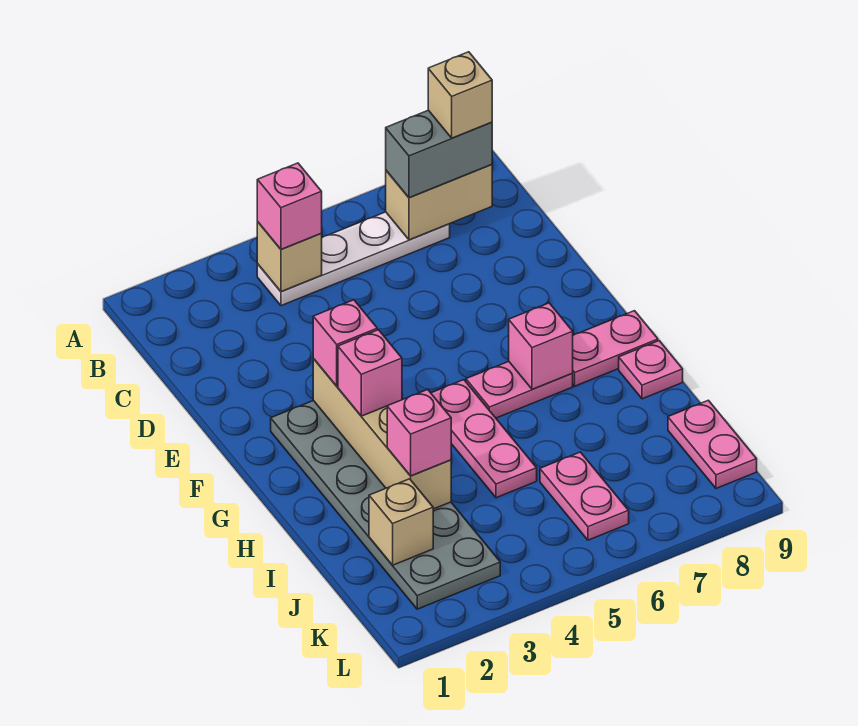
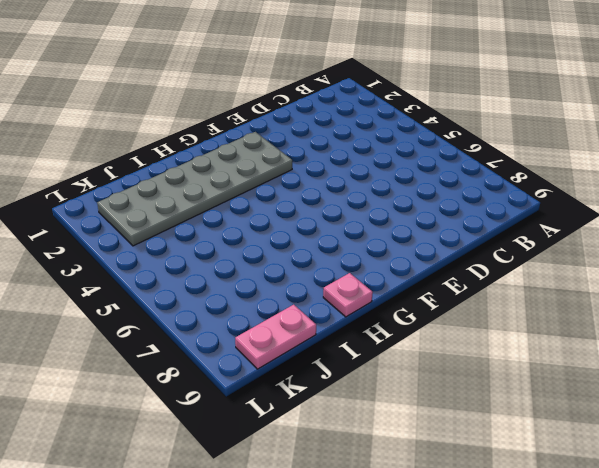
none -> white 1x4 plate [257,212,450,306]
none -> pink 1x3 plate [431,380,537,498]
none -> pink 1x2 plate [466,362,573,418]

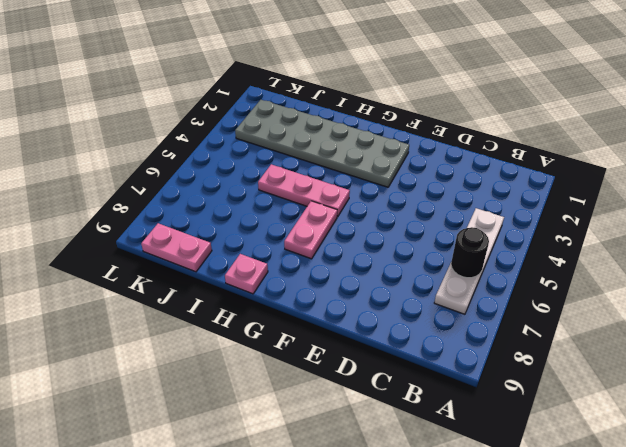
black 1x1 round brick [451,227,489,278] -> none
none -> pink 1x2 plate [572,311,658,386]
none -> pink 1x2 plate [540,452,629,540]
none -> tan 1x1 brick [257,222,322,292]

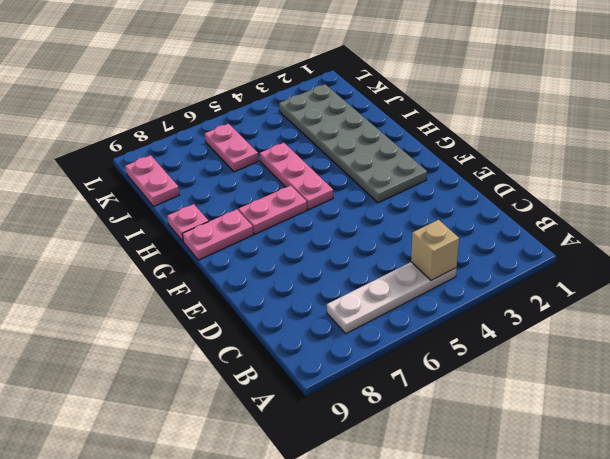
none -> tan 1x2 brick [386,164,492,240]
none -> tan 1x4 brick [313,359,451,509]
none -> pink 1x1 brick [509,303,573,389]

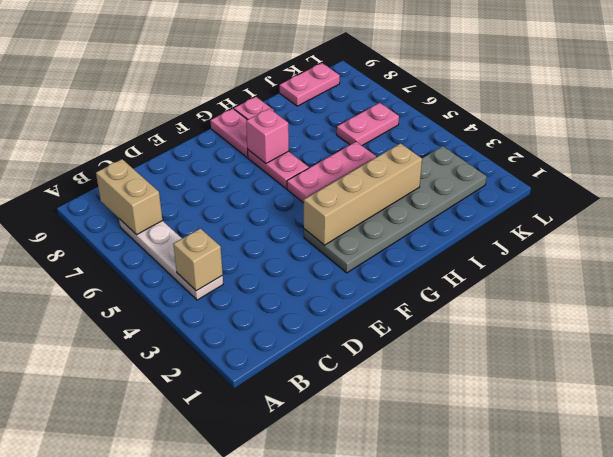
none -> tan 1x1 brick [369,479,433,565]
none -> pink 1x1 brick [257,163,322,249]
none -> grey 1x2 brick [386,110,492,198]

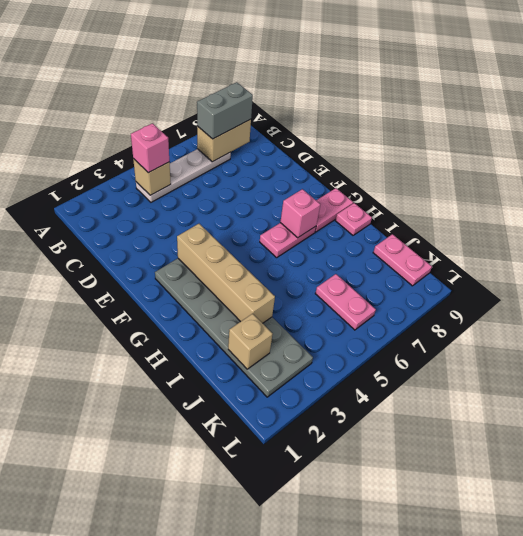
none -> pink 1x3 plate [431,380,537,498]
none -> pink 1x1 brick [313,300,377,386]
none -> pink 1x1 brick [338,330,402,416]

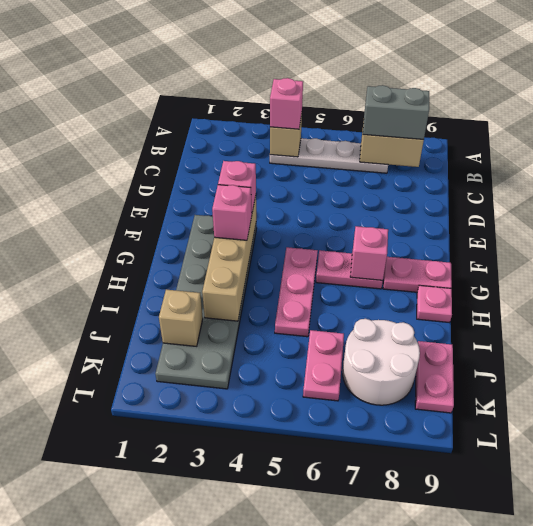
white 2x2 round brick [343,319,420,405] -> none
none -> pink 1x1 brick [387,390,451,476]
none -> tan 1x1 brick [428,52,492,138]

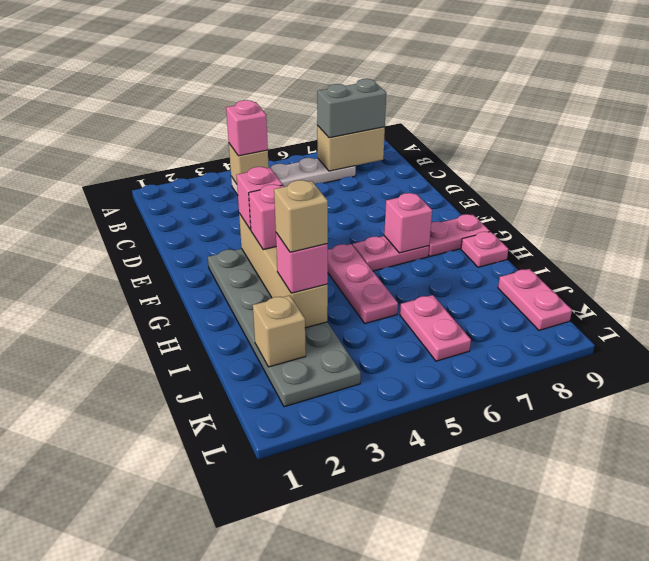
tan 1x1 brick [274,180,328,252] -> tan 1x1 brick moved to [428,52,492,138]

